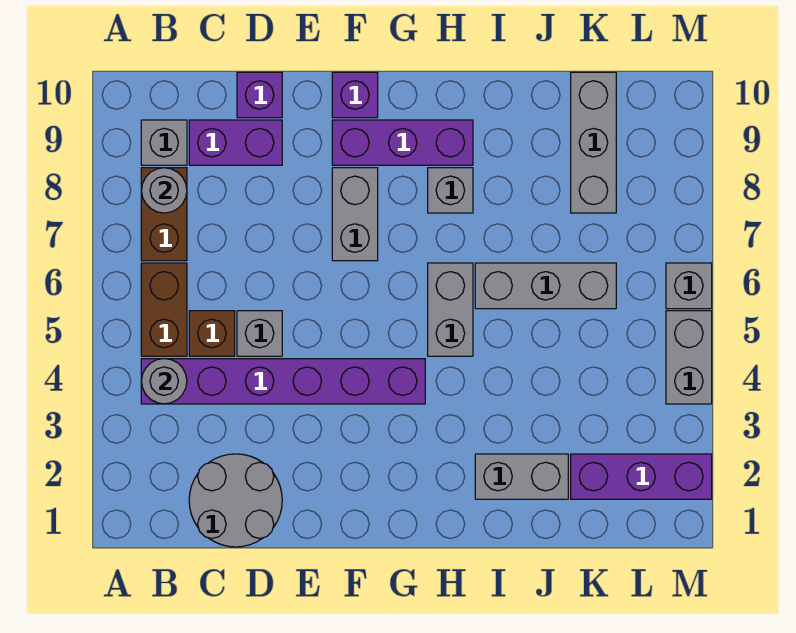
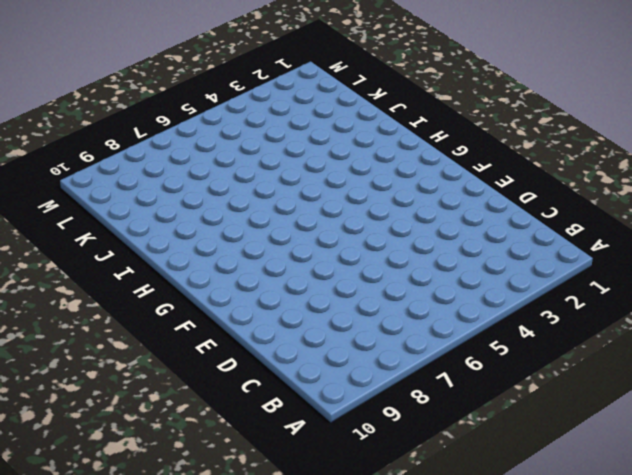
none -> purple 1x6 brick [141,359,425,404]
none -> brown 1x2 brick [141,263,187,356]
none -> brown 1x2 brick [141,168,187,261]

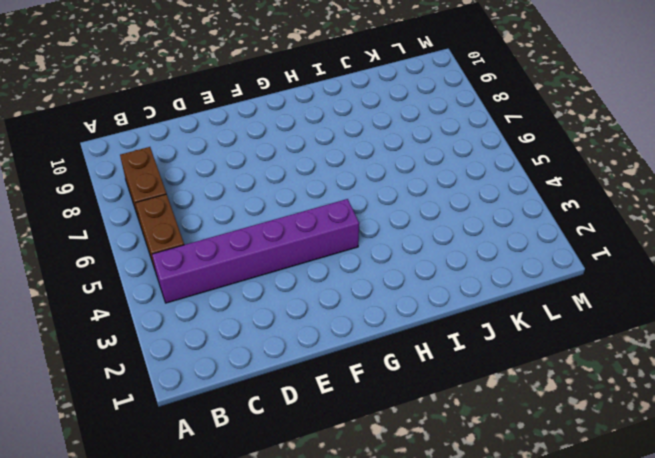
none -> grey 1x1 brick [141,120,187,165]
none -> grey 2x2 round brick [189,454,282,547]
none -> brown 1x1 brick [189,311,235,356]

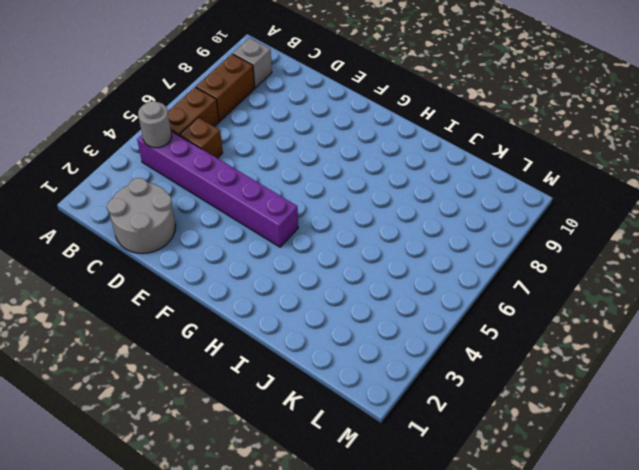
none -> purple 1x2 brick [189,120,282,165]
none -> grey 1x1 brick [237,311,282,356]
none -> purple 1x1 brick [237,72,282,118]

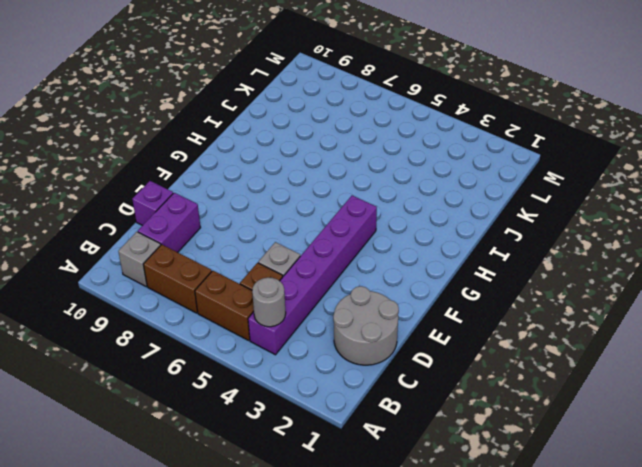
none -> grey 1x2 brick [332,168,378,261]
none -> purple 1x3 brick [332,120,473,165]
none -> purple 1x1 brick [332,72,378,118]

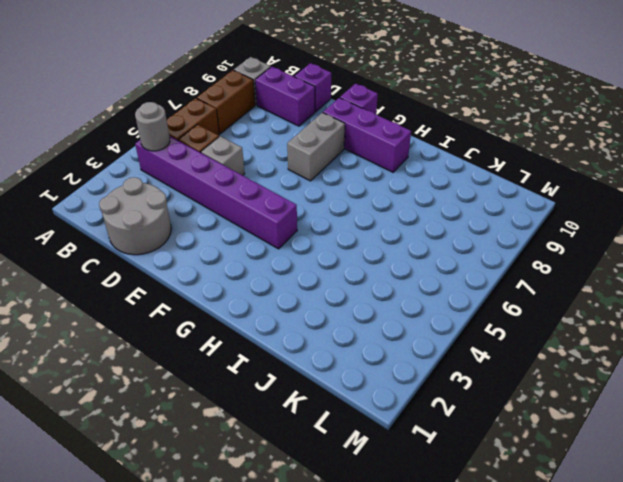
none -> grey 1x2 brick [428,263,473,356]
none -> grey 1x1 brick [428,168,473,213]
none -> grey 1x2 brick [475,454,568,499]

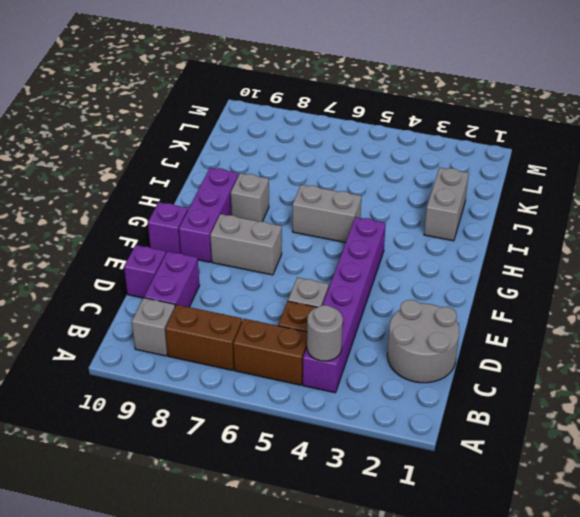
none -> grey 1x3 brick [475,263,616,309]
none -> purple 1x3 brick [571,454,712,499]
none -> grey 1x3 brick [571,72,616,213]

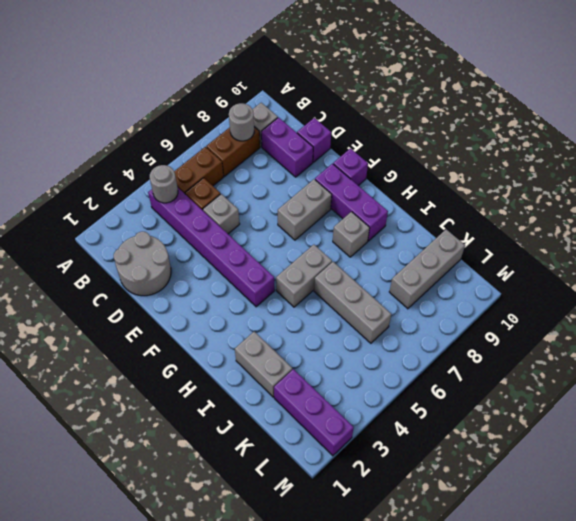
none -> grey 1x2 brick [666,311,712,404]
none -> grey 1x1 brick [666,263,712,309]

